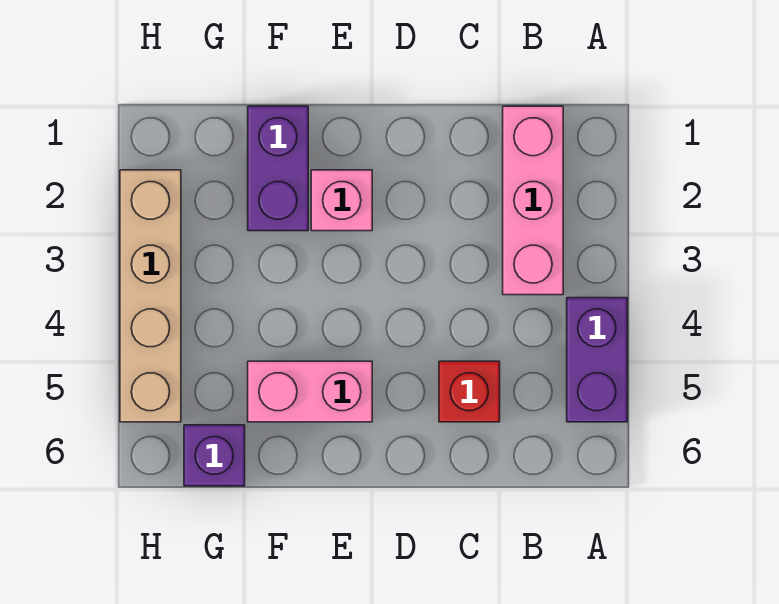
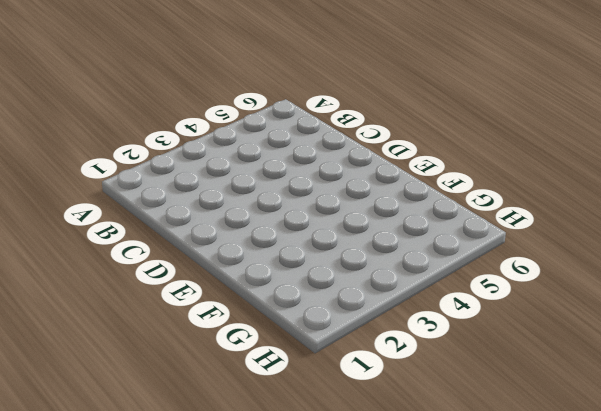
none -> purple 1x2 brick [567,298,627,422]
none -> pink 1x3 brick [503,106,563,295]

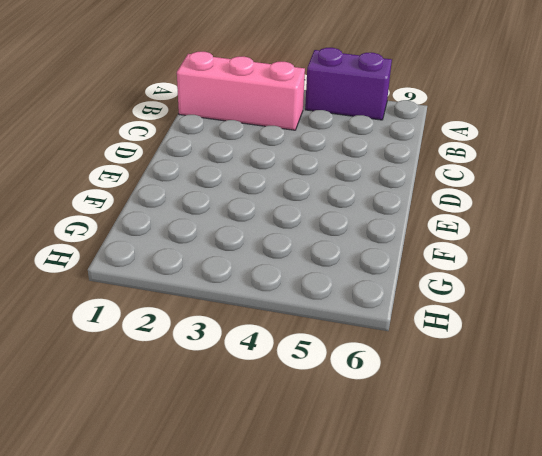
none -> red 1x1 brick [439,361,500,422]
none -> pink 1x1 brick [311,170,372,231]

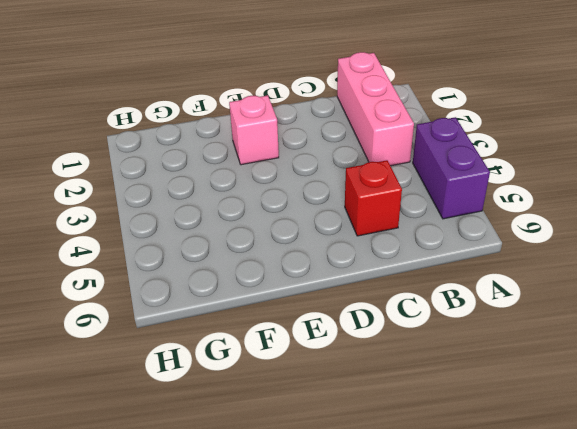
none -> pink 1x2 brick [248,361,372,422]
none -> purple 1x2 brick [248,106,308,231]

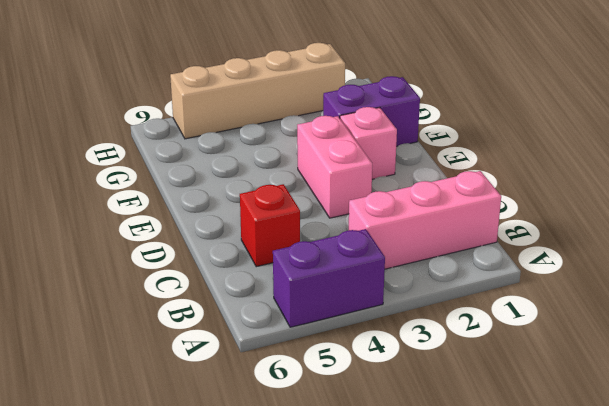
pink 1x2 brick [297,116,372,218] -> pink 1x2 brick moved to [248,361,372,422]
none -> purple 1x1 brick [184,425,245,486]

